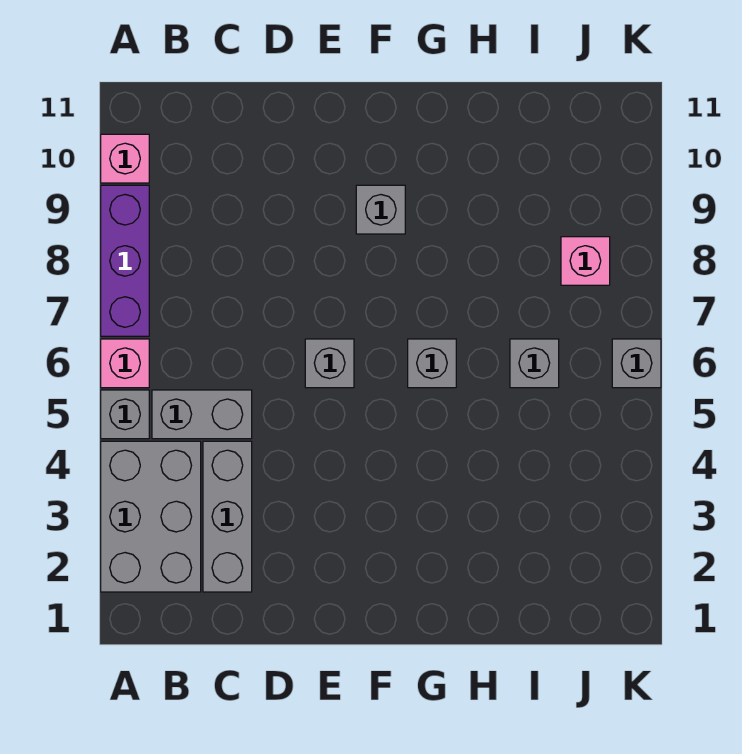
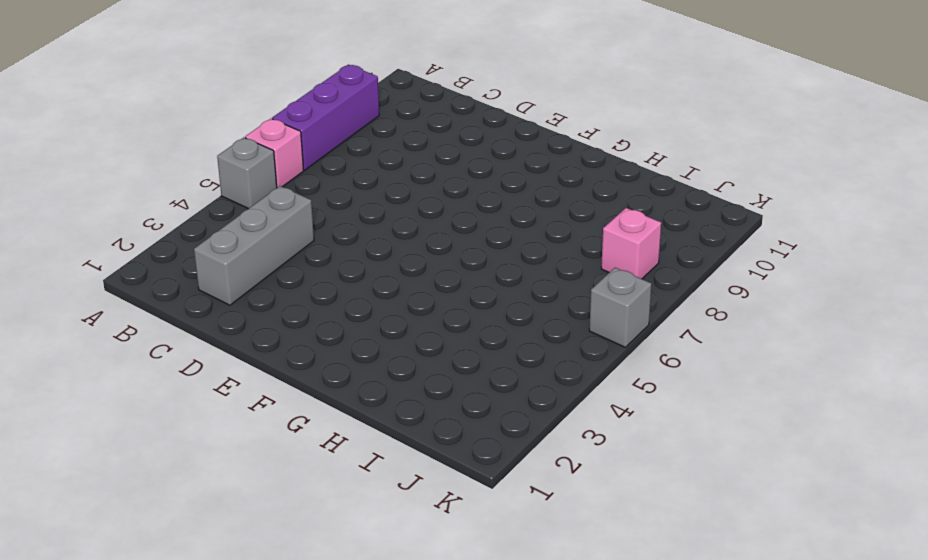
none -> grey 2x3 brick [101,441,201,592]
none -> pink 1x1 brick [101,134,149,183]
none -> grey 1x2 brick [152,390,252,439]

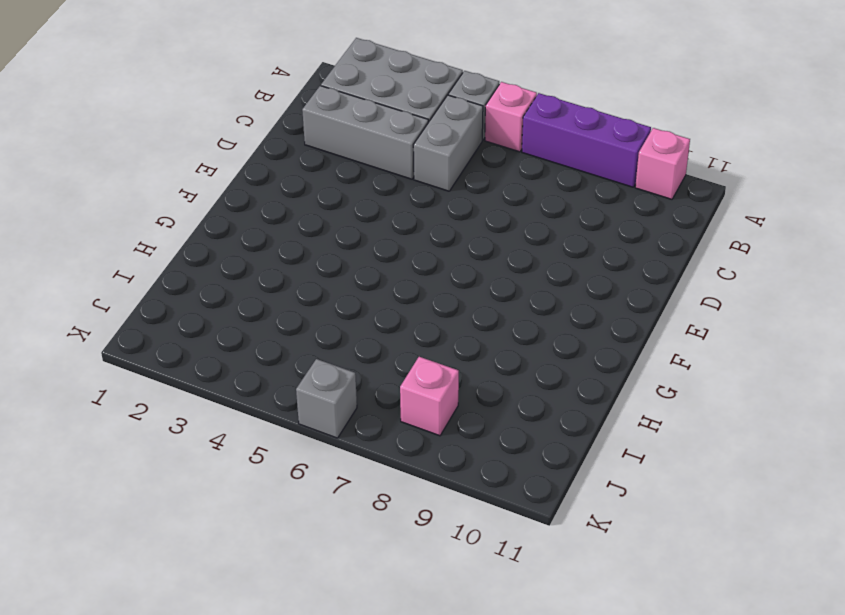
none -> grey 1x1 brick [305,339,354,388]
none -> grey 1x1 brick [356,185,405,234]
none -> grey 1x1 brick [408,339,456,388]

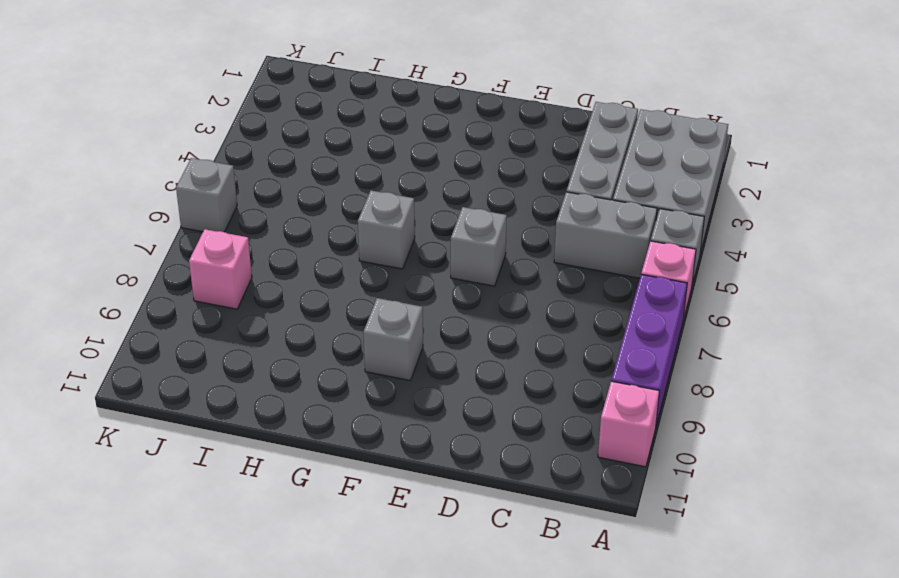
none -> grey 1x1 brick [510,339,559,388]

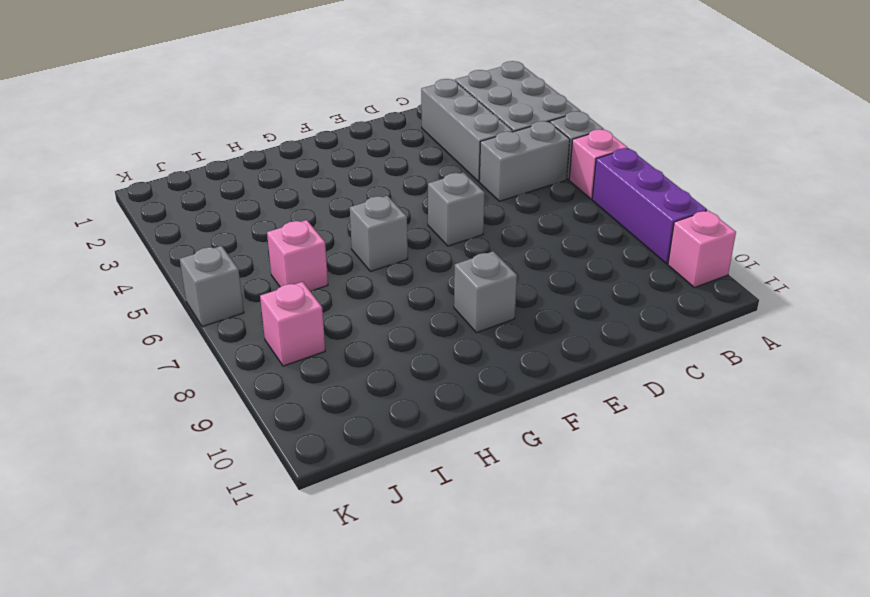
pink 1x1 brick [267,220,328,291] -> grey 1x1 brick [510,339,559,388]

